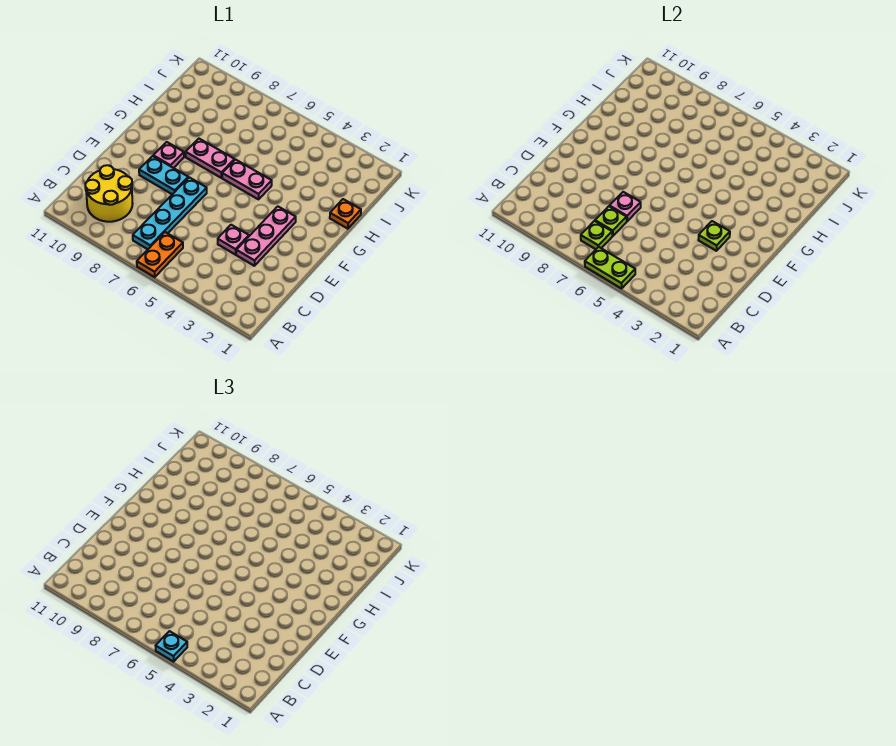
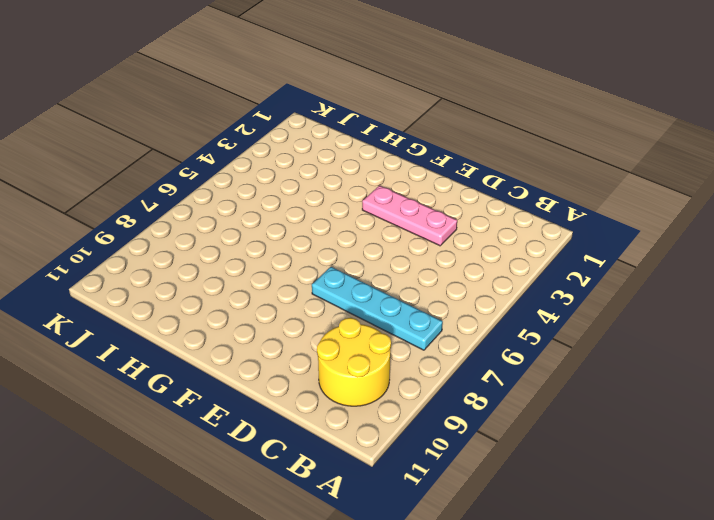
none -> orange 1x2 plate [137,232,183,277]
none -> pink 1x1 plate [218,225,249,255]
none -> cyan 1x2 plate [139,156,188,194]

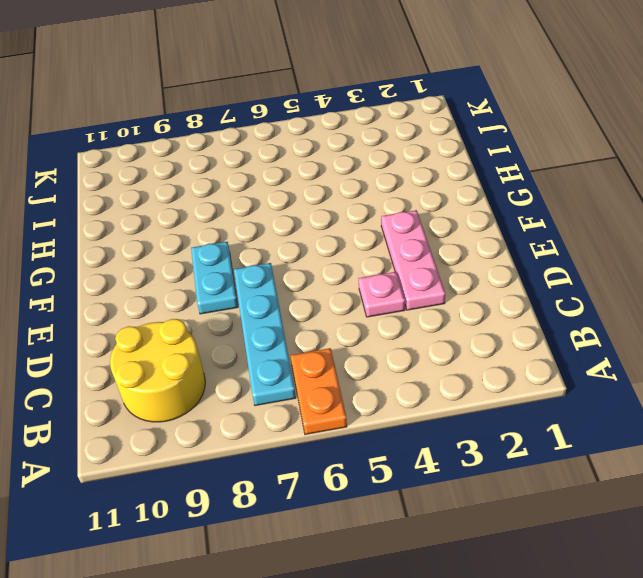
cyan 1x2 plate [191,242,238,314] -> cyan 1x2 plate turned to [139,156,188,194]
none -> pink 1x1 plate [153,142,184,168]
none -> pink 1x2 plate [222,160,272,199]
none -> pink 1x2 plate [186,139,235,178]

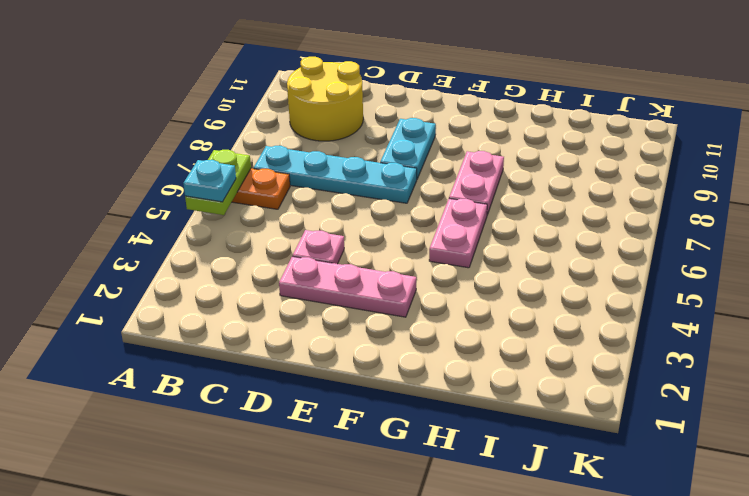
none -> pink 1x1 plate [153,142,184,168]
none -> orange 1x1 plate [330,199,361,229]
none -> lime 1x1 plate [581,221,612,249]

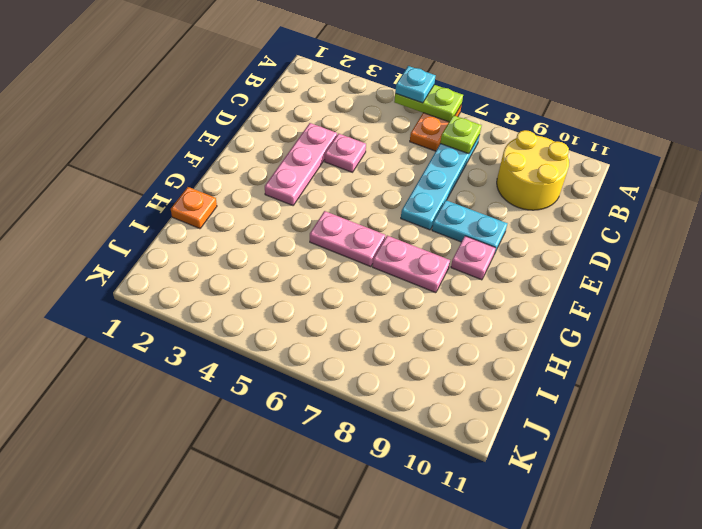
none -> lime 1x1 plate [595,206,627,236]
none -> pink 1x1 plate [610,192,641,221]
none -> lime 1x1 plate [698,221,730,251]

